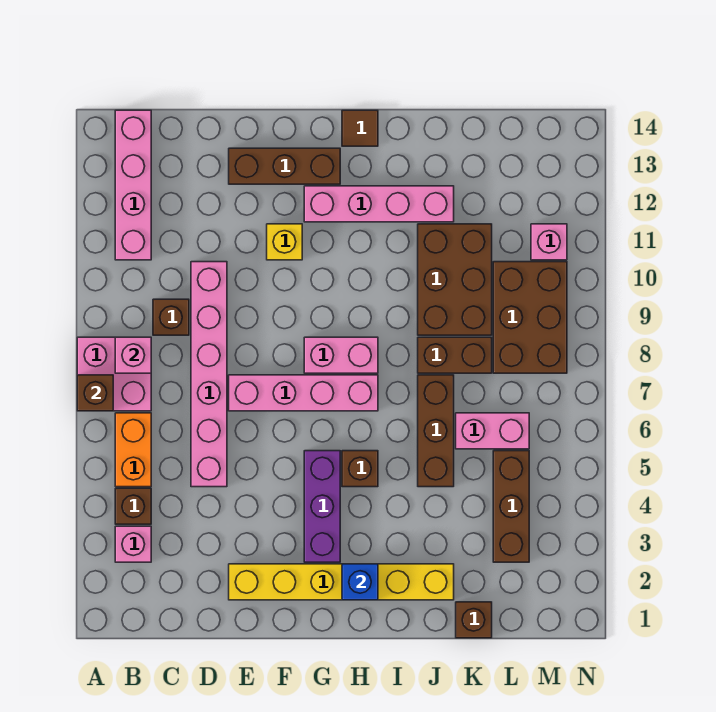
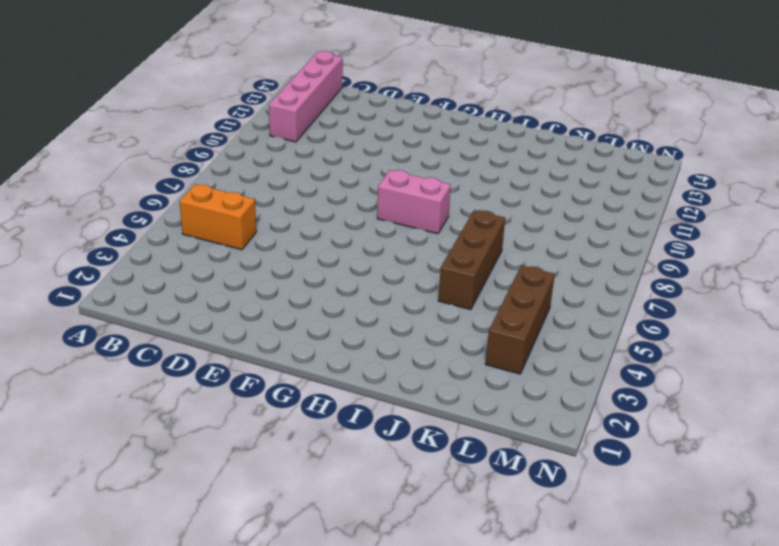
orange 1x2 brick [180,184,256,250] -> orange 1x2 brick turned to [115,413,151,487]
none -> pink 2x2 brick [77,337,151,411]
none -> pink 1x1 brick [115,526,151,562]
none -> brown 1x1 brick [115,488,151,524]

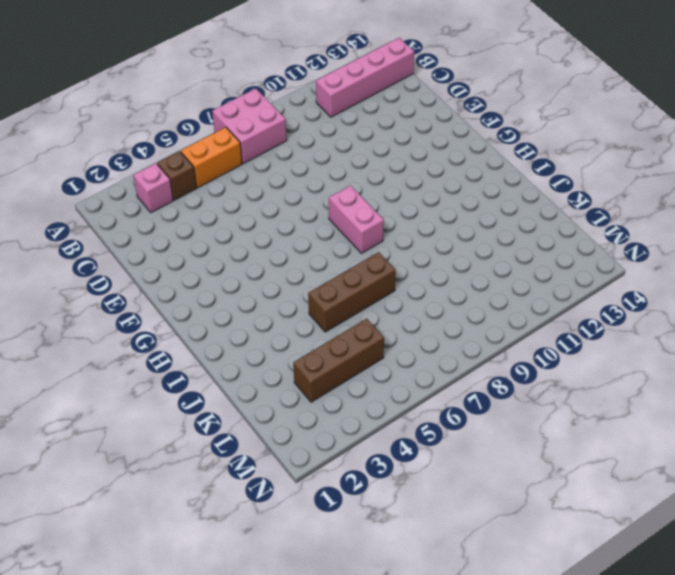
none -> brown 1x1 brick [153,299,189,335]
none -> pink 1x6 brick [191,262,227,487]
none -> yellow 1x6 brick [229,564,454,600]

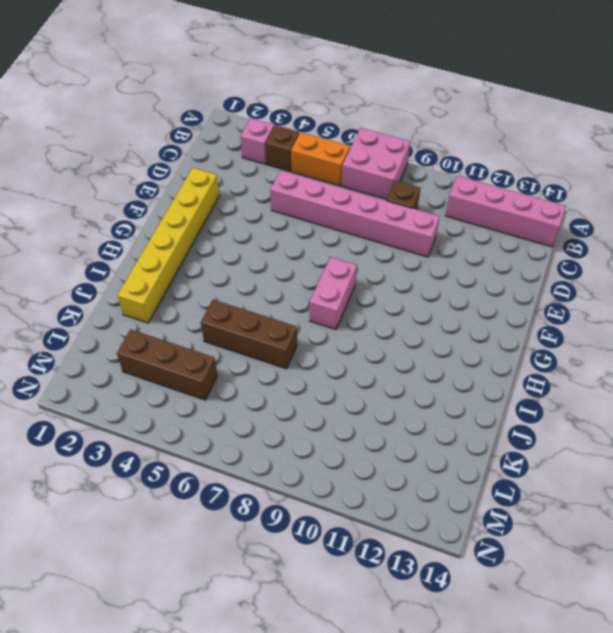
none -> pink 1x4 brick [229,375,378,411]
none -> brown 1x3 brick [229,148,340,184]
none -> yellow 1x1 brick [267,224,302,260]

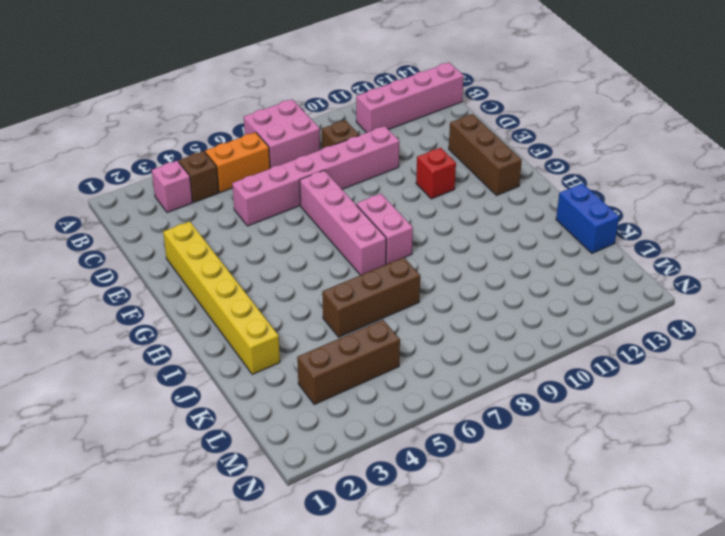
red 1x1 brick [416,148,456,199] -> yellow 1x1 brick [267,224,302,260]
blue 1x2 brick [556,183,619,253] -> none
none -> purple 1x3 brick [304,451,340,562]
none -> pink 1x4 brick [304,186,454,222]
none -> brown 1x1 brick [342,451,378,487]

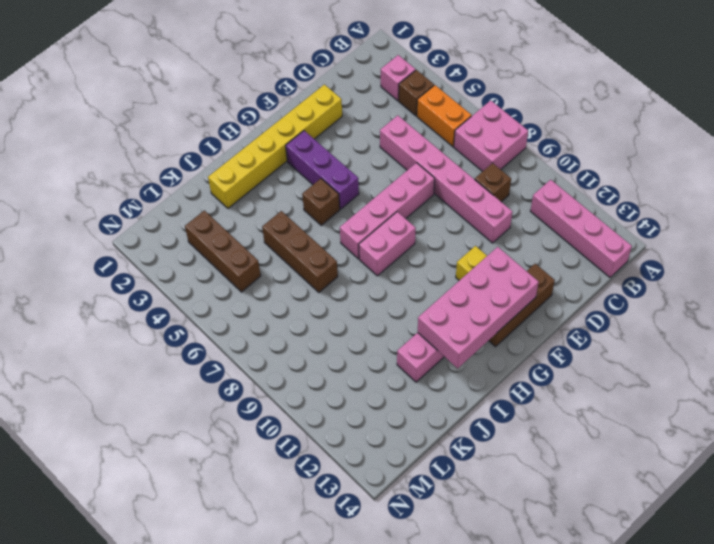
pink 2x4 brick [418,247,539,368] -> none
none -> brown 1x1 tile [342,110,378,146]
none -> brown 1x2 brick [418,337,492,373]
none -> brown 2x3 brick [418,224,492,335]

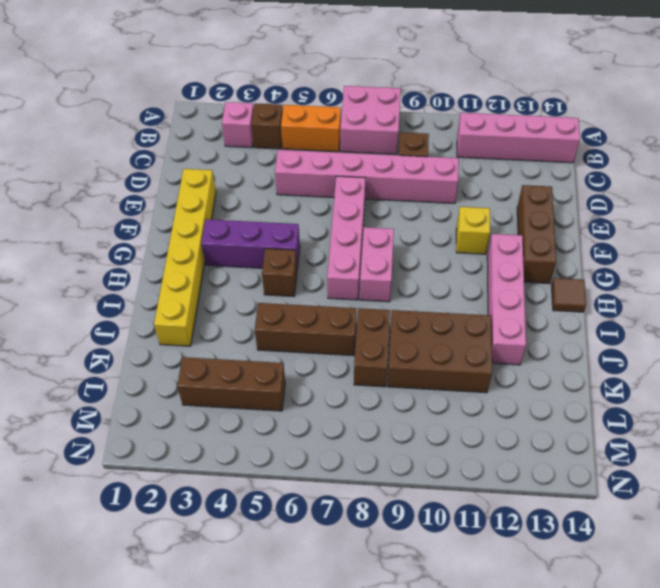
none -> brown 1x1 brick [456,602,492,638]
none -> pink 1x2 brick [456,413,529,449]
none -> brown 2x3 brick [493,262,567,373]

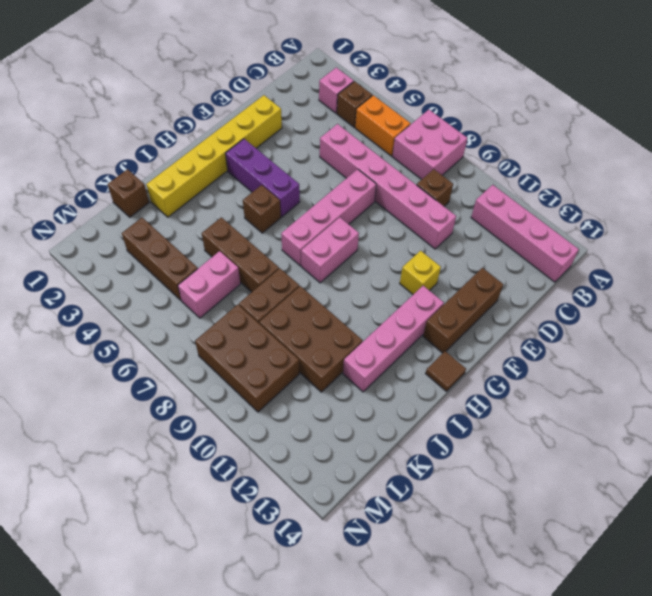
none -> pink 1x1 brick [531,224,567,260]
none -> brown 1x1 brick [77,375,113,411]
none -> pink 1x1 brick [115,337,151,373]

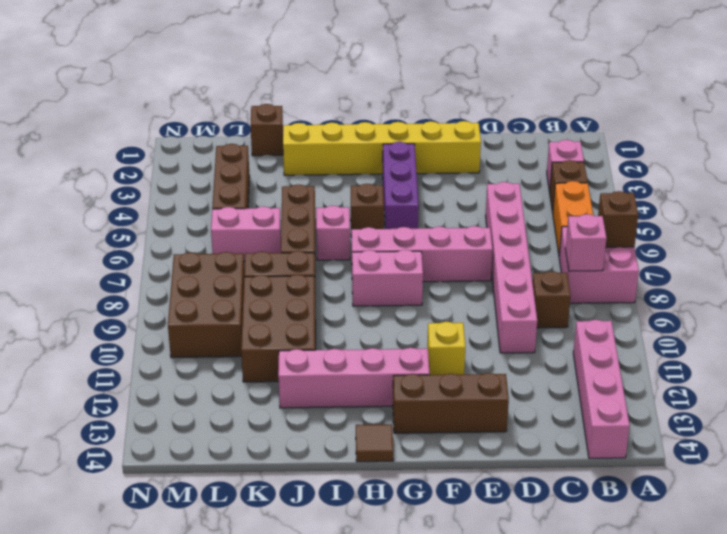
pink 1x1 brick [316,206,350,260] -> pink 1x1 brick moved to [531,224,567,260]
none -> blue 1x1 brick [342,564,378,600]

